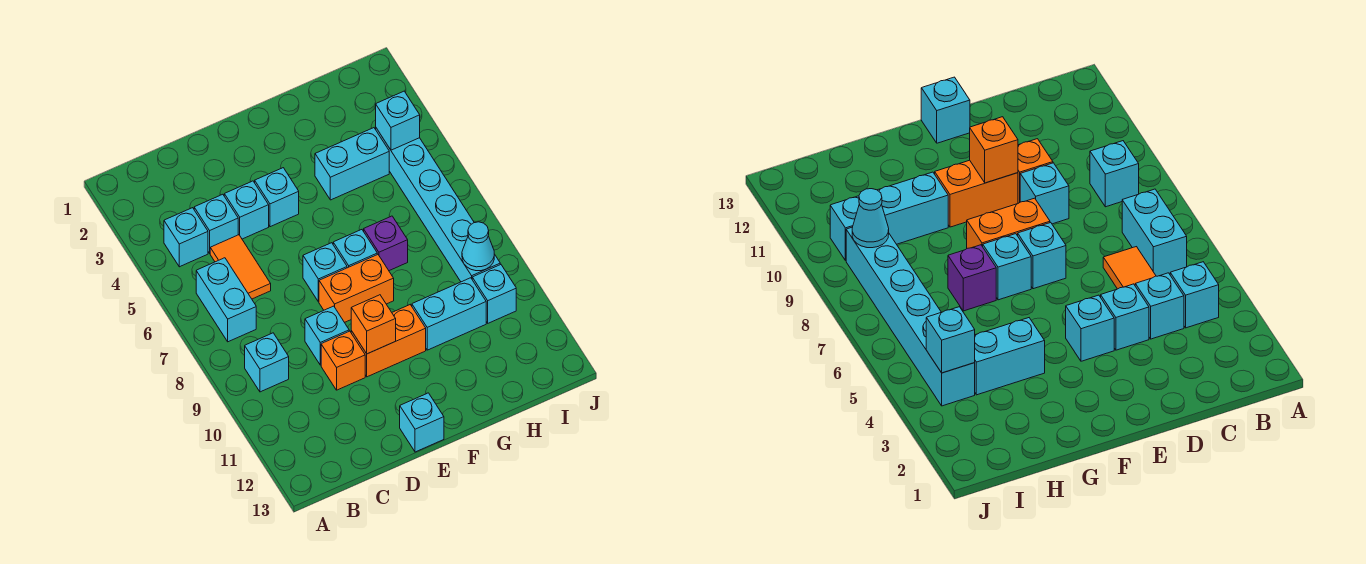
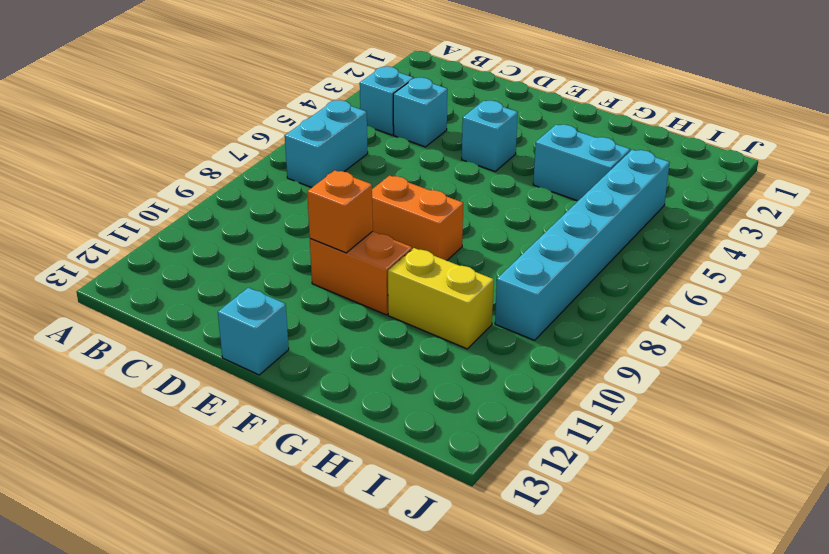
yellow 1x2 brick [388,248,494,349] -> cyan 1x2 brick [412,278,486,350]
none -> cyan 1x1 brick [245,333,289,392]
none -> orange 1x2 tile [210,235,271,299]
none -> cyan 1x1 brick [224,181,269,239]

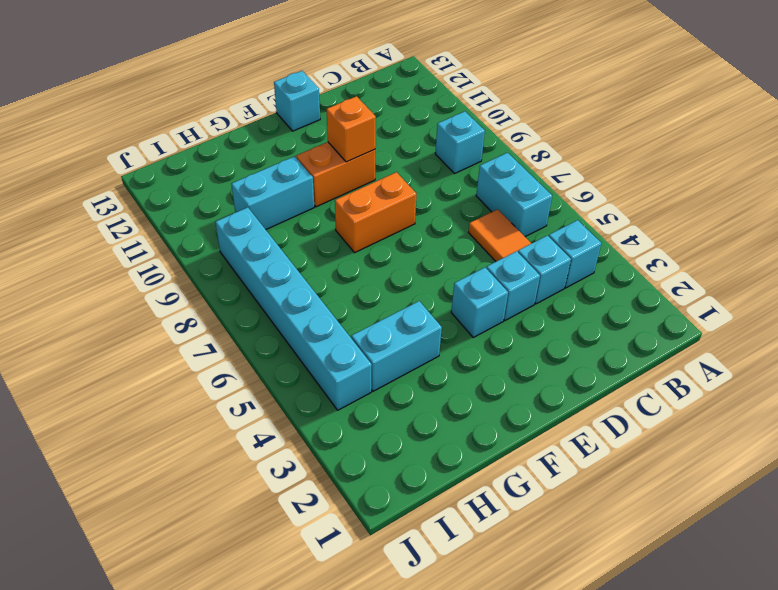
none -> cyan 1x1 brick [305,306,349,365]
none -> orange 1x1 brick [321,331,365,390]
none -> cyan 1x1 brick [303,243,347,302]

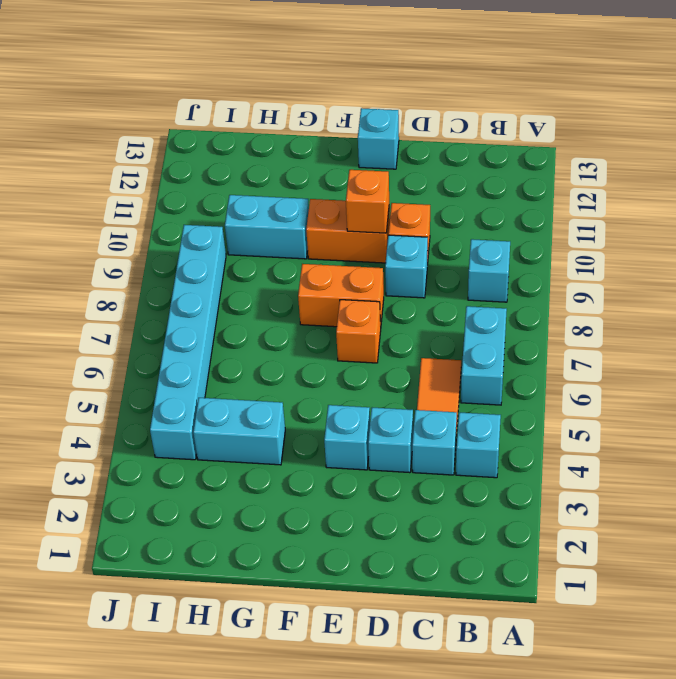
orange 1x1 brick [336,300,381,363] -> cyan 1x1 brick [303,243,347,302]
none -> cyan 1x1 brick [333,230,377,268]
none -> purple 1x1 brick [364,216,408,271]
none -> cyan 1x1 brick [472,264,516,323]

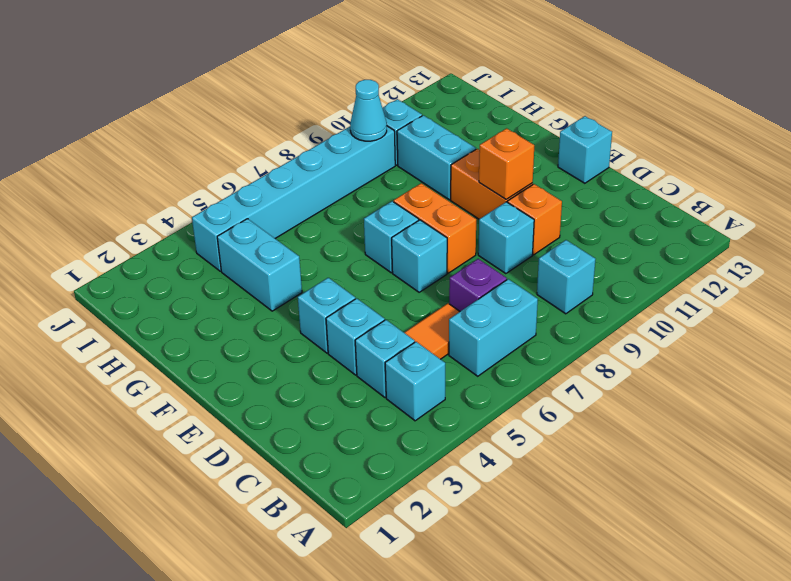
purple 1x1 brick [449,259,507,311] -> purple 1x1 brick moved to [364,216,408,271]
none -> cyan 1x1 brick [376,91,420,150]

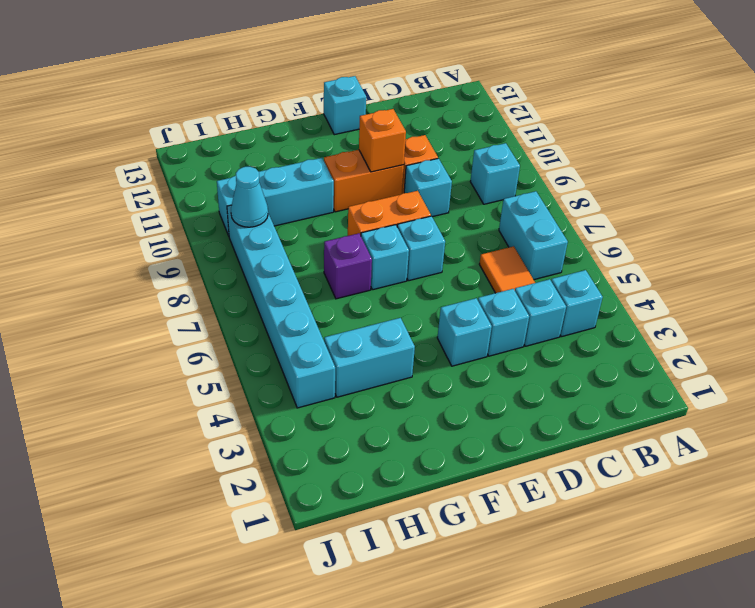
none -> cyan 1x1 brick [376,91,420,150]

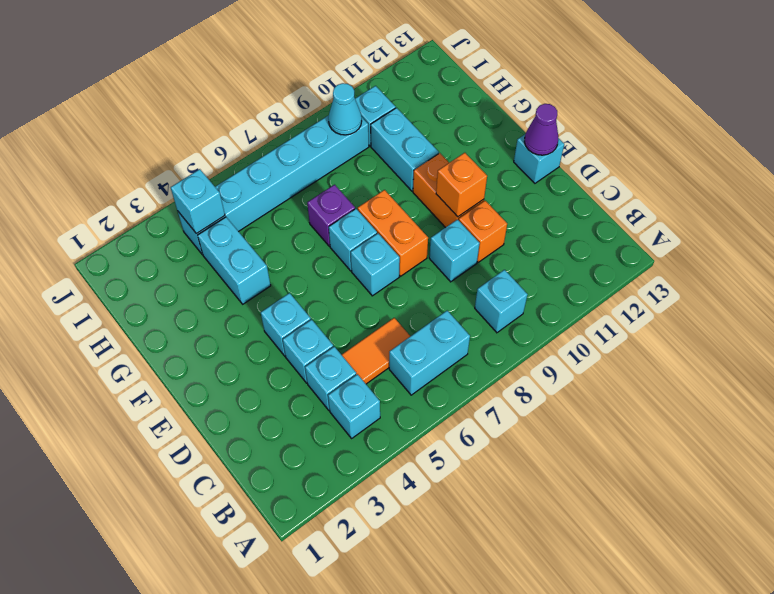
purple 1x1 cone [524,104,558,155] -> none

